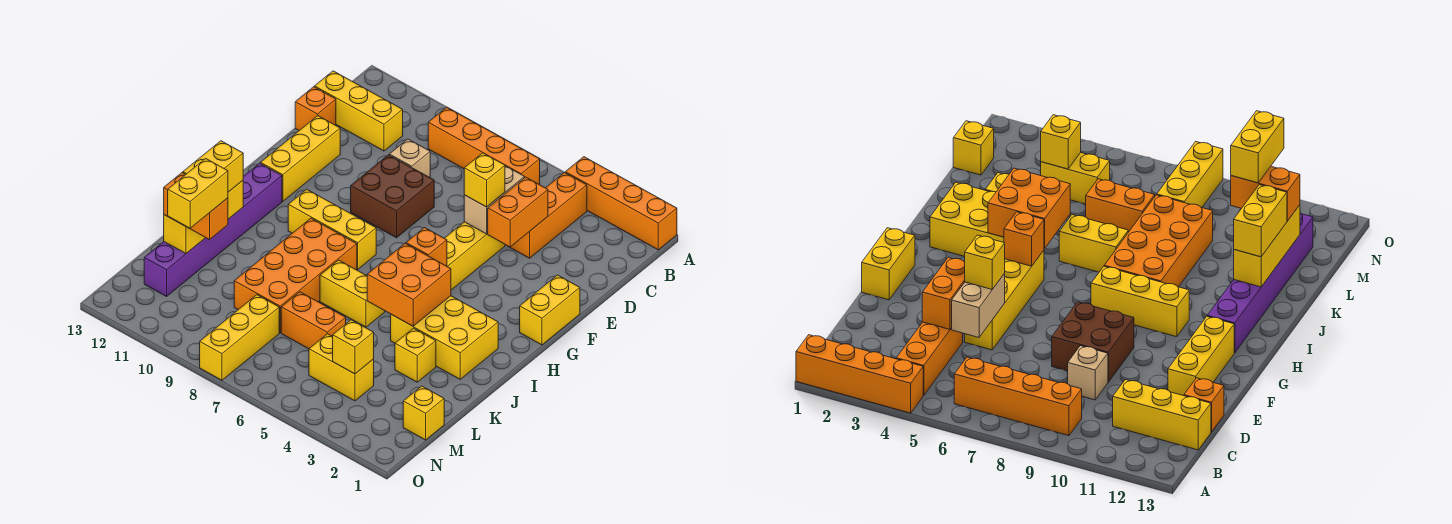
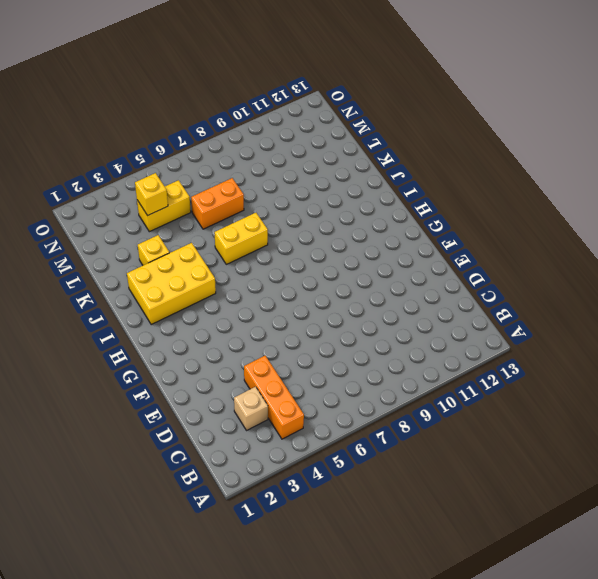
tan 1x1 brick [234,387,268,431] -> tan 1x1 brick moved to [389,139,430,177]
none -> orange 1x4 brick [565,157,677,250]
none -> orange 1x4 brick [428,107,540,185]
none -> yellow 1x3 brick [315,71,403,151]
none -> orange 1x1 brick [295,87,336,131]

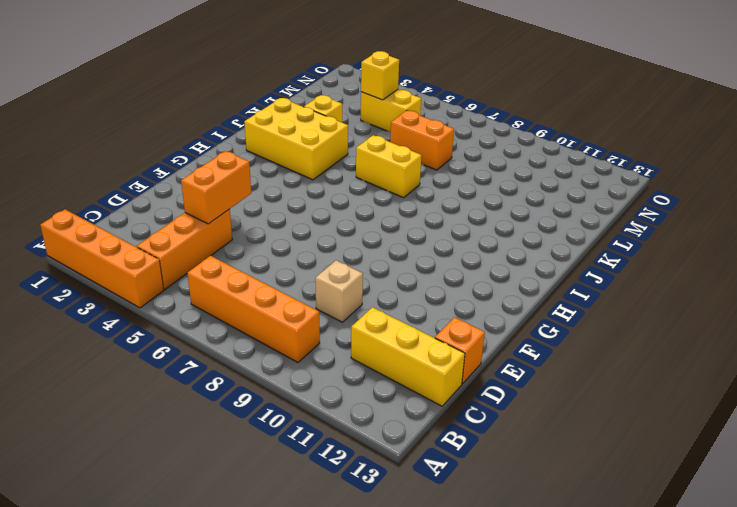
none -> yellow 1x4 brick [445,222,505,290]
none -> brown 2x2 brick [351,155,434,238]
none -> yellow 1x3 brick [261,116,340,201]
none -> yellow 1x2 brick [520,275,580,345]

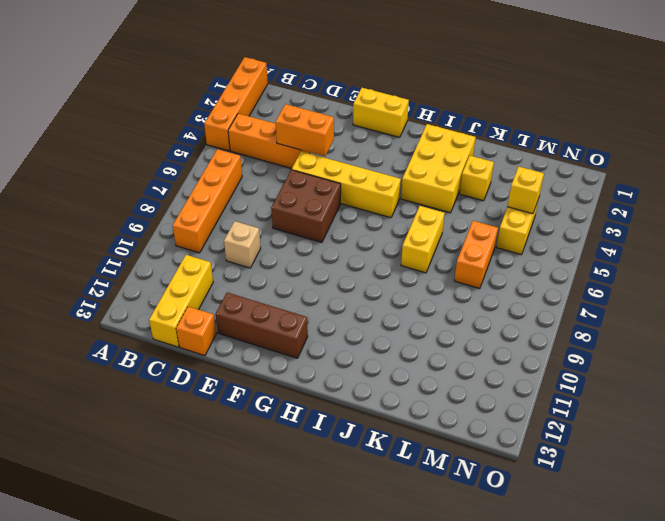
brown 2x2 brick [271,170,341,242] -> brown 2x2 brick moved to [351,155,434,238]
brown 1x3 brick [216,293,308,358] -> yellow 1x3 brick [261,116,340,201]
none -> yellow 1x3 brick [288,189,376,269]
none -> purple 1x6 brick [144,163,282,296]
none -> orange 2x4 brick [234,218,357,333]
none -> yellow 1x1 brick [403,386,444,440]

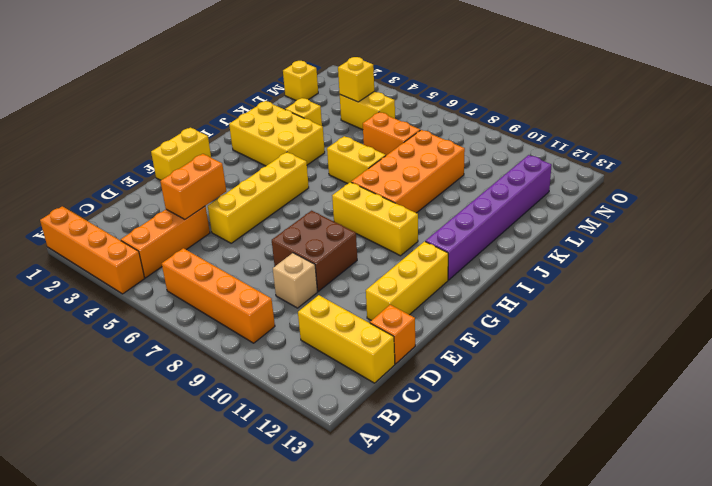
none -> yellow 1x3 brick [200,295,279,380]
none -> tan 1x2 brick [464,166,525,234]
none -> orange 1x1 brick [406,228,447,266]
none -> orange 2x2 brick [367,243,451,326]

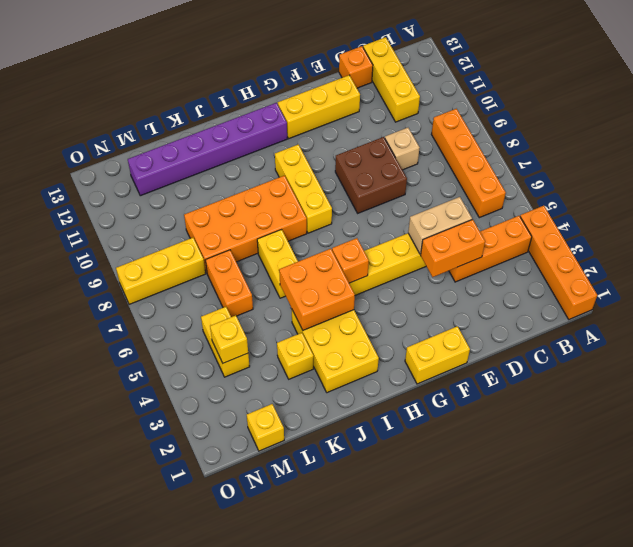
none -> yellow 1x3 brick [164,181,243,253]
none -> yellow 1x1 brick [464,153,505,207]
none -> yellow 1x2 brick [183,141,243,192]
none -> orange 1x2 brick [164,173,228,240]

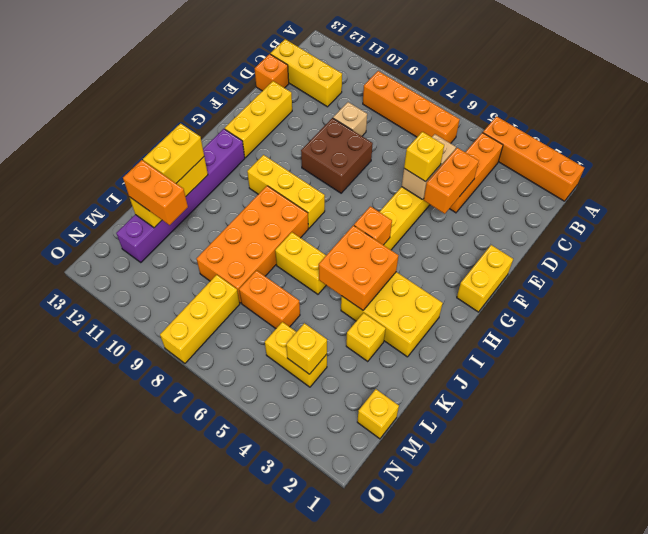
none -> yellow 1x2 brick [168,158,228,228]

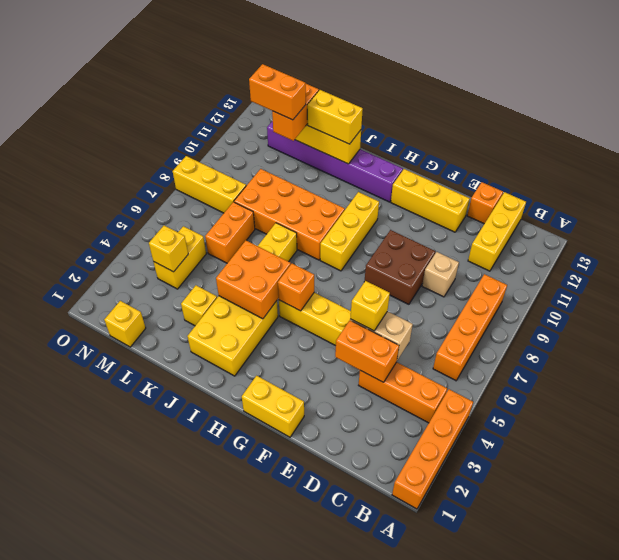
orange 1x2 brick [249,64,306,120] -> yellow 1x2 brick [168,158,228,228]

